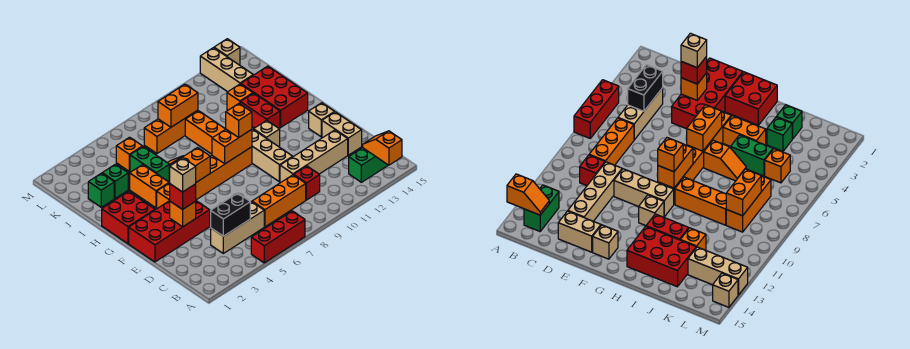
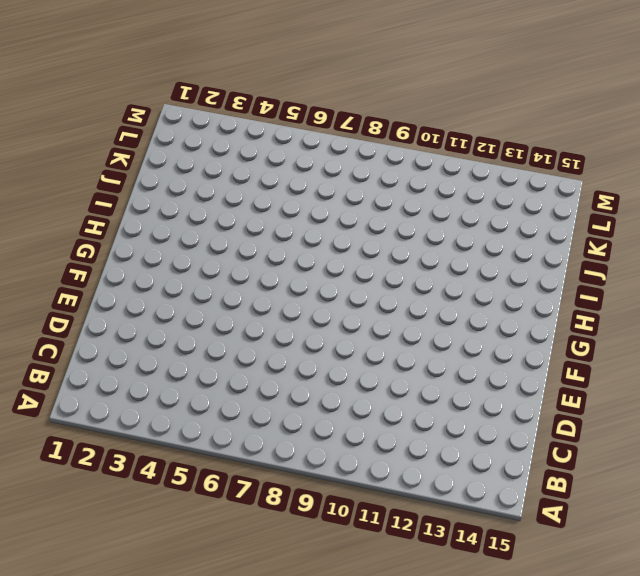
none -> red 1x3 brick [251,211,305,263]
none -> green 1x2 brick [349,148,388,182]
none -> tan 1x3 brick [211,202,264,253]
none -> orange 1x3 brick [252,175,306,227]

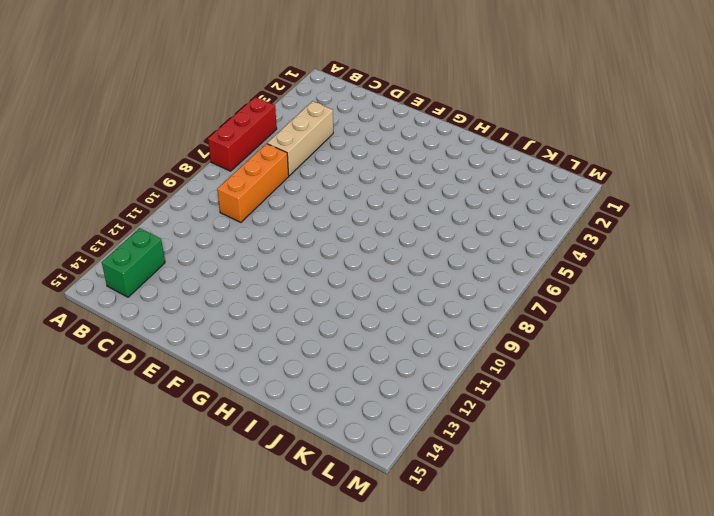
none -> red 1x1 brick [294,166,320,200]
none -> tan 1x4 brick [280,130,348,183]
none -> tan 1x2 brick [322,112,362,155]
none -> red 2x4 brick [129,201,210,262]

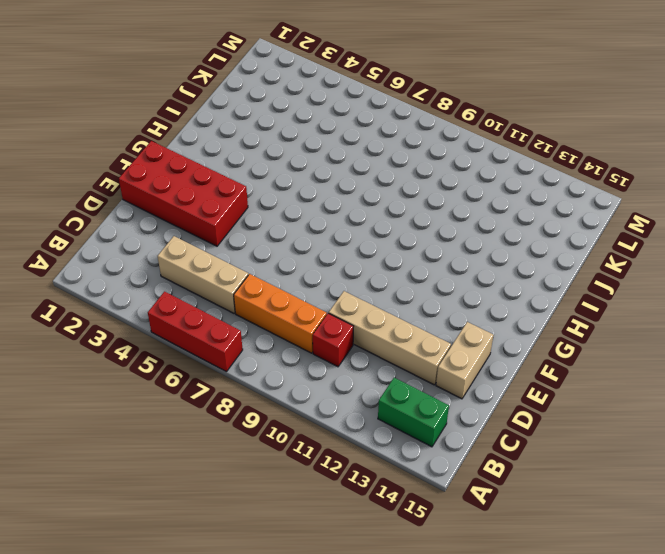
none -> tan 1x3 brick [252,129,293,182]
none -> tan 1x1 brick [309,103,334,137]
none -> red 2x2 brick [102,192,155,244]
none -> orange 1x6 brick [157,147,252,208]

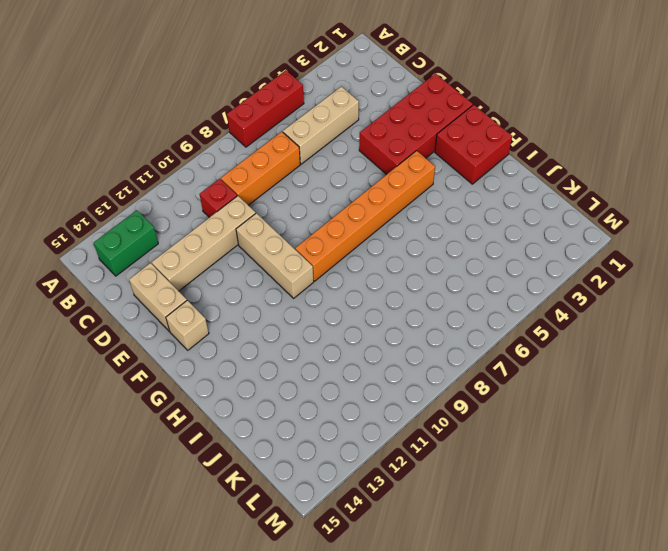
none -> tan 1x1 brick [254,120,280,147]
none -> orange 1x2 brick [130,165,169,208]
none -> orange 1x2 slope [704,140,746,181]
none -> orange 1x3 brick [185,111,225,154]

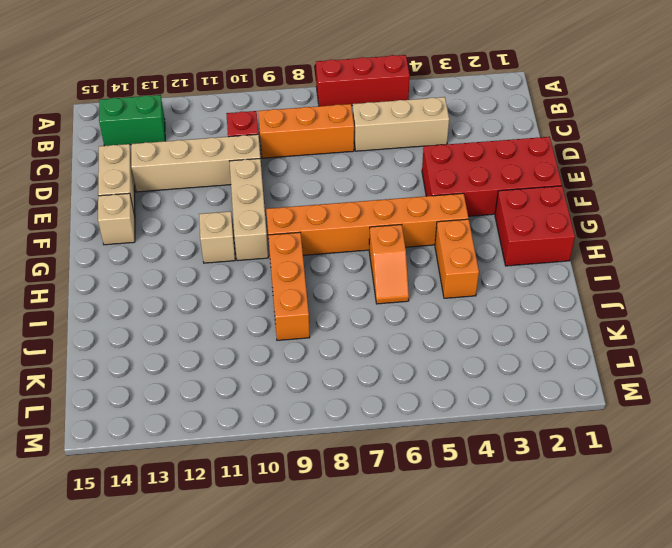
none -> red 1x2 brick [240,93,280,128]
none -> red 2x3 brick [241,66,308,127]
none -> green 1x2 brick [130,147,169,182]
none -> green 1x1 brick [88,173,114,207]

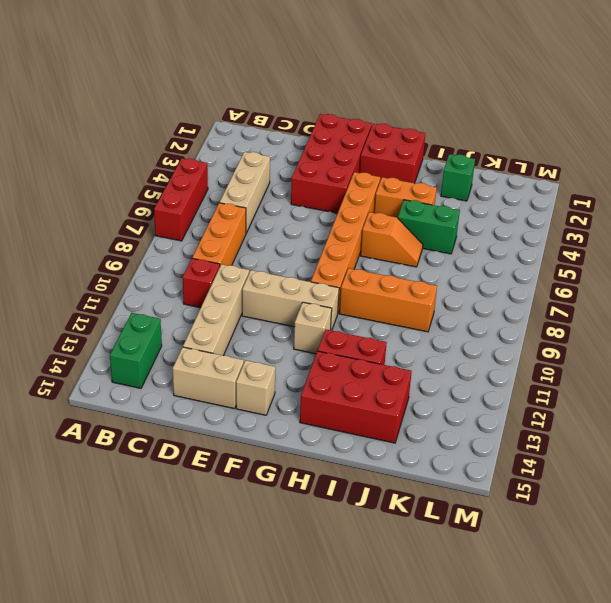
none -> green 1x1 brick [102,164,128,198]
none -> orange 1x1 brick [227,84,253,110]
none -> orange 1x1 brick [116,137,143,171]
none -> orange 1x3 brick [144,110,198,153]

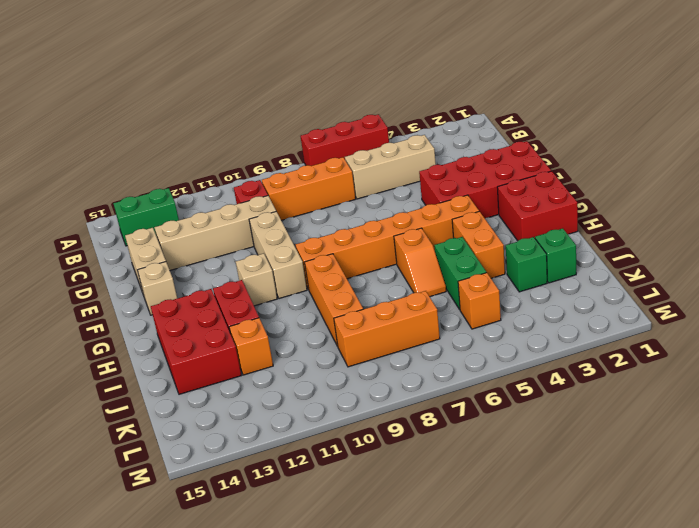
none -> tan 1x3 brick [200,48,253,92]
none -> tan 1x1 brick [214,39,240,65]
none -> orange 1x2 slope [363,131,402,165]
none -> black 1x2 brick [211,193,250,236]

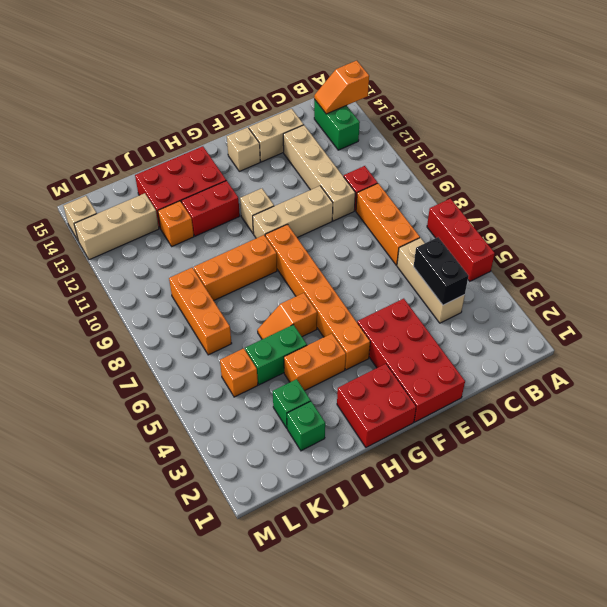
none -> orange 1x1 brick [170,201,196,227]
none -> orange 1x2 brick [170,148,210,182]
none -> orange 1x2 brick [212,129,252,164]
none -> orange 1x2 brick [158,84,198,127]

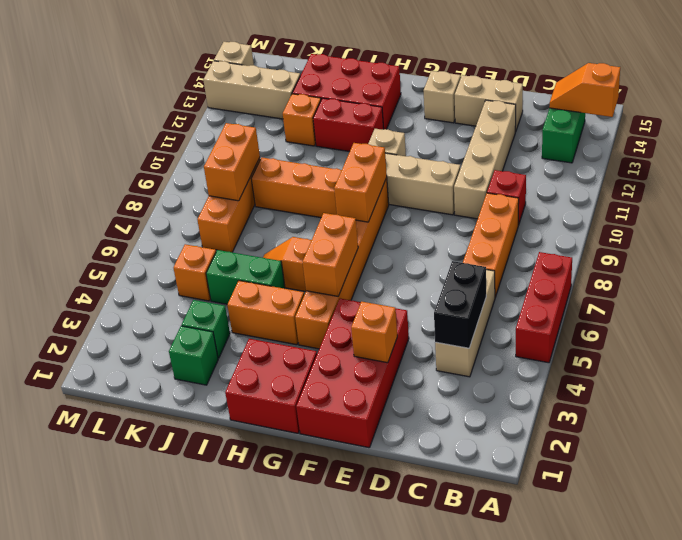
none -> red 1x1 brick [169,184,196,209]
none -> orange 1x1 brick [226,104,252,138]
none -> tan 1x1 brick [169,158,196,192]

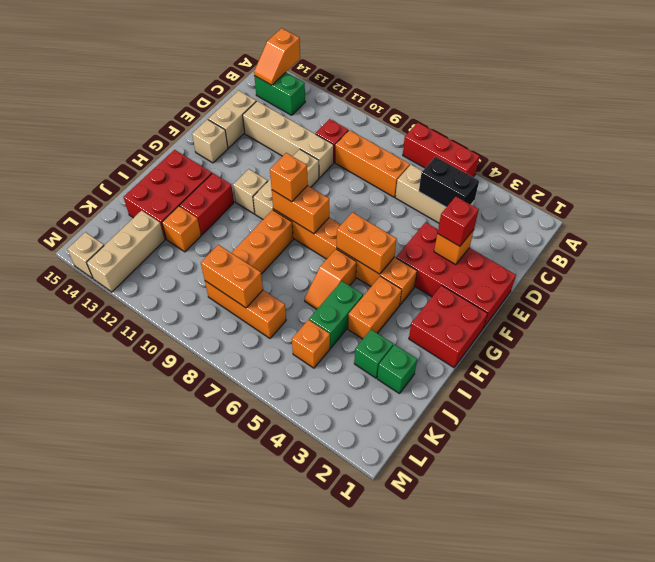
none -> tan 1x1 brick [169,158,196,192]

